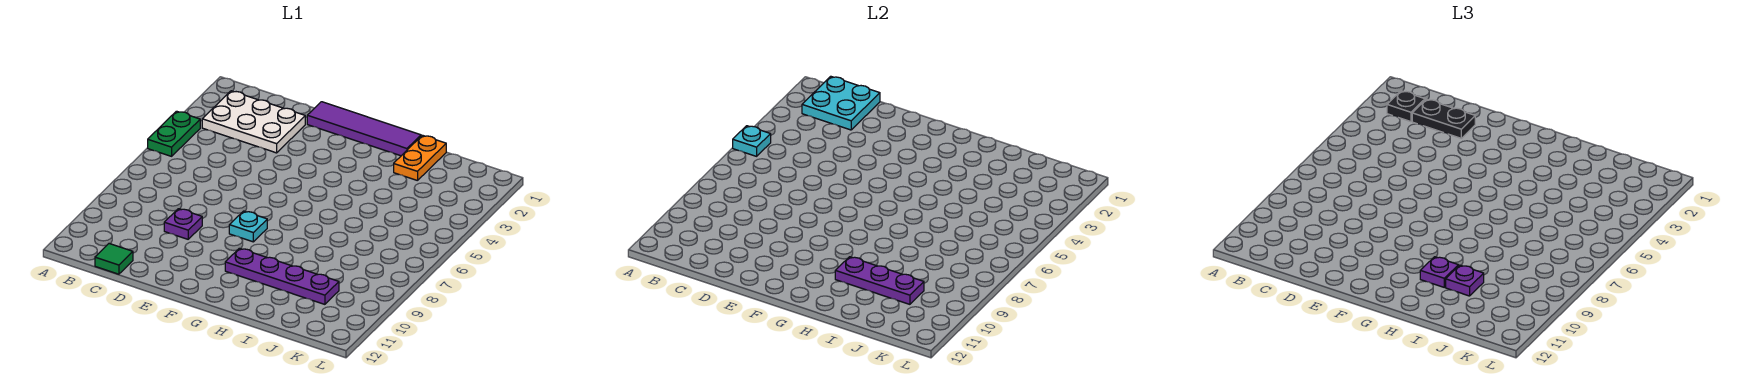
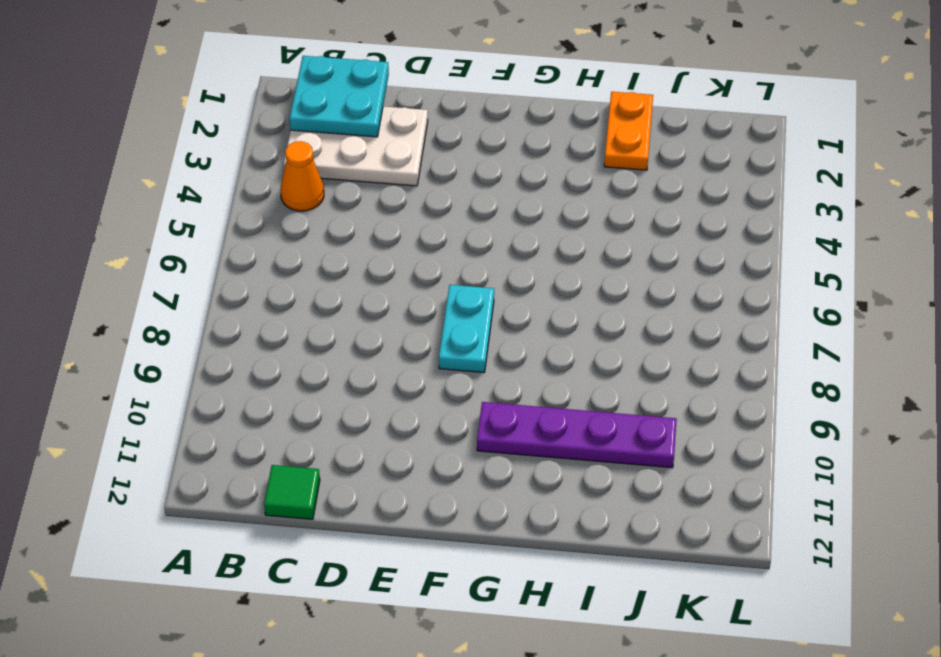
orange 1x1 cone [281,141,324,211] -> none
cyan 1x2 plate [439,285,494,373] -> cyan 1x1 plate [229,211,267,242]
none -> green 1x2 plate [148,111,200,156]
none -> purple 1x1 plate [164,209,202,239]
none -> purple 1x4 tile [307,102,421,156]

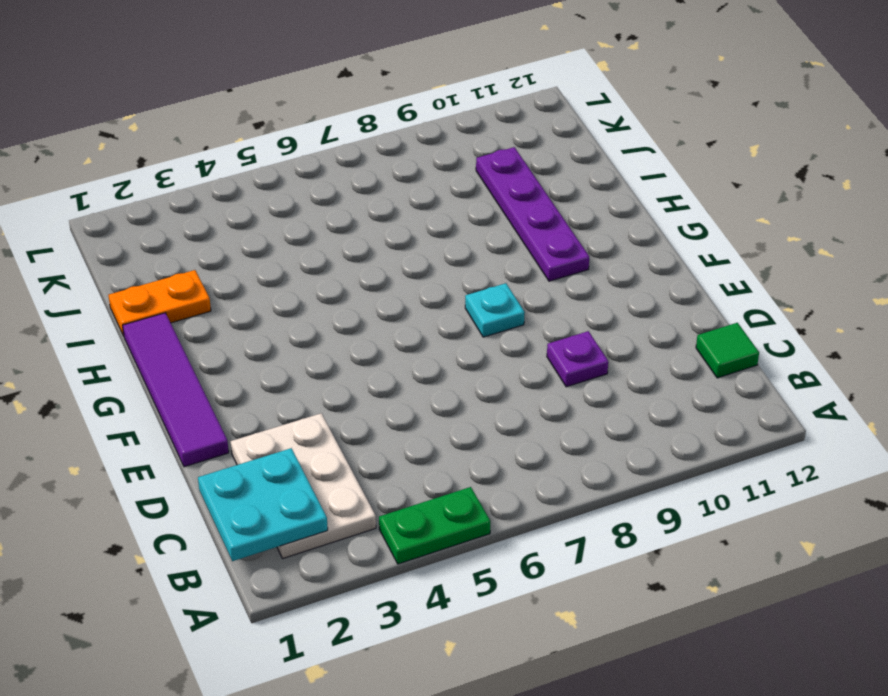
none -> cyan 1x1 plate [733,126,771,156]
none -> purple 1x3 plate [835,257,924,304]
none -> black 1x1 plate [1387,91,1425,122]

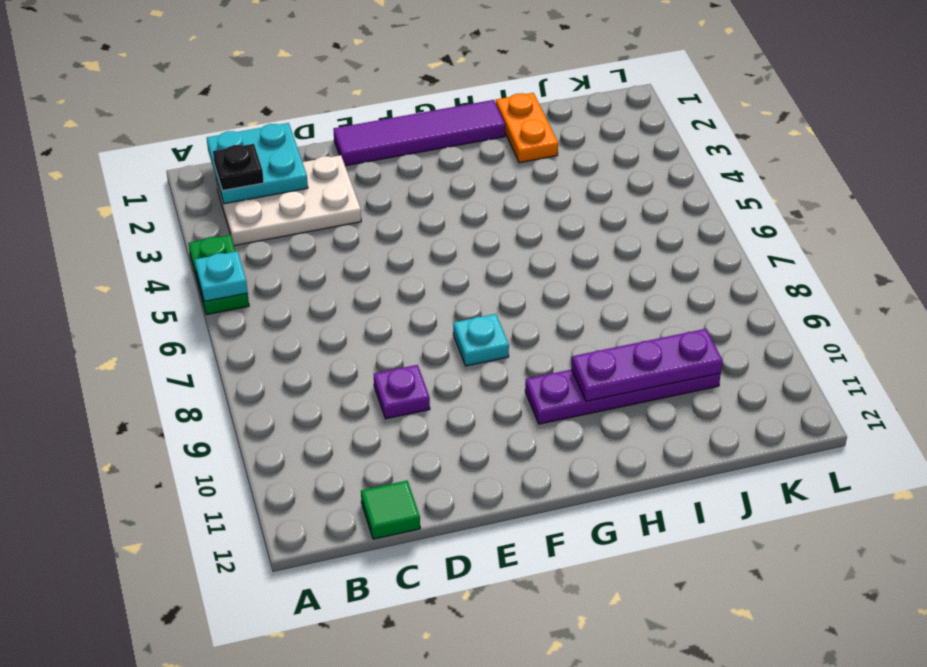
none -> black 1x2 plate [1412,99,1475,138]
none -> purple 1x1 plate [1420,257,1458,287]
none -> purple 1x1 plate [1446,265,1484,296]

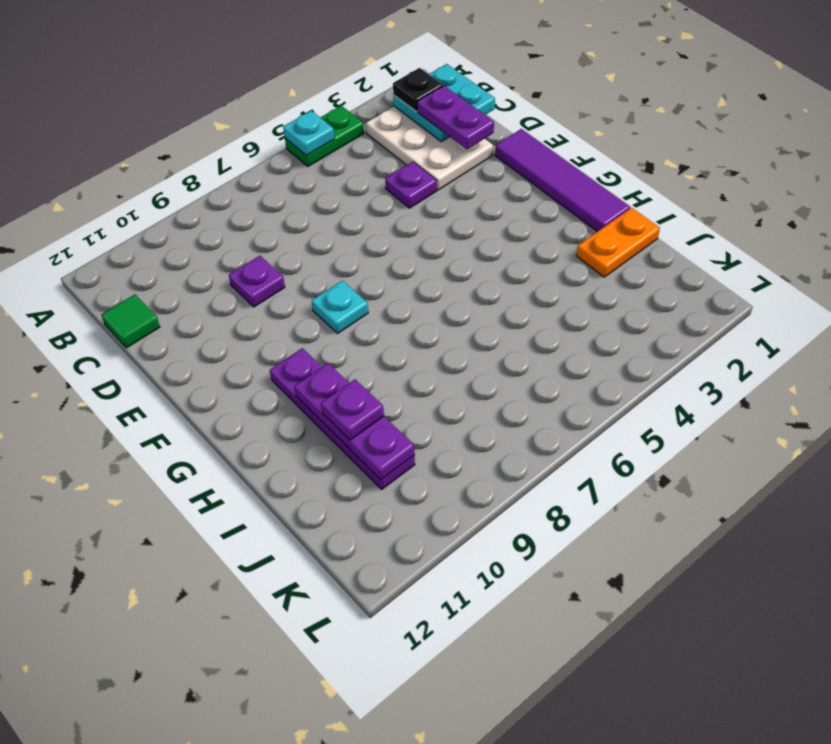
purple 1x2 plate [417,86,494,149] -> black 1x2 plate [1412,99,1475,138]
purple 1x1 plate [385,162,437,208] -> purple 1x1 plate moved to [1420,257,1458,287]

